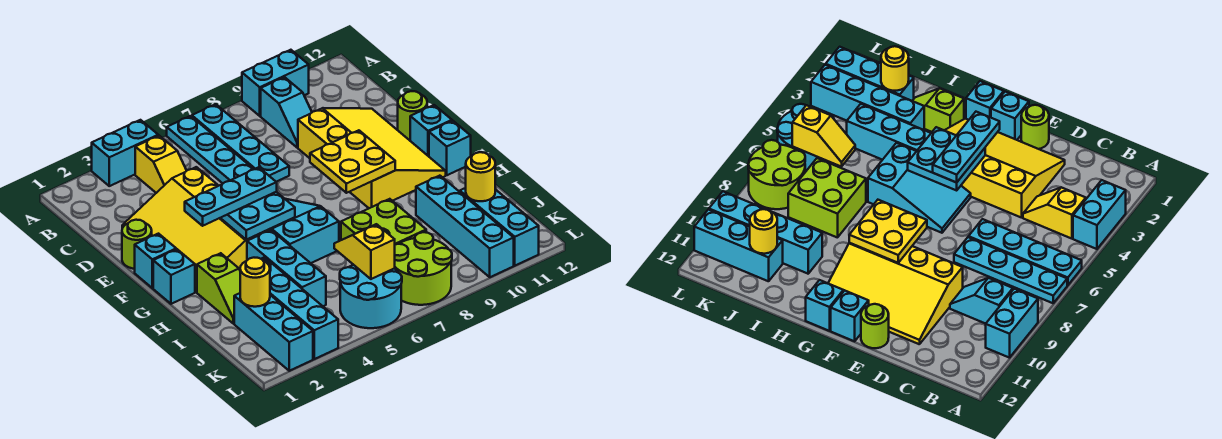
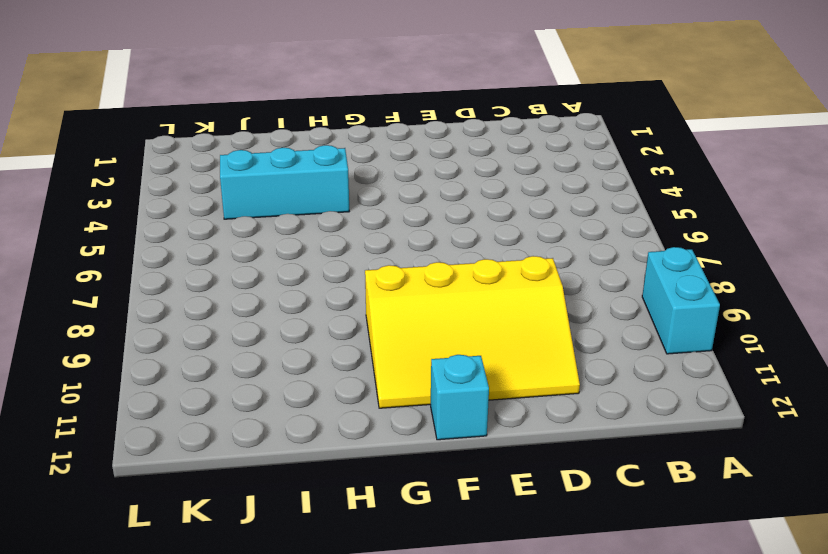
none -> cyan 1x2 brick [92,120,158,186]
none -> cyan 1x4 plate [167,116,254,183]
none -> cyan 1x4 plate [192,104,289,182]
none -> yellow 1x2 slope [135,136,187,193]

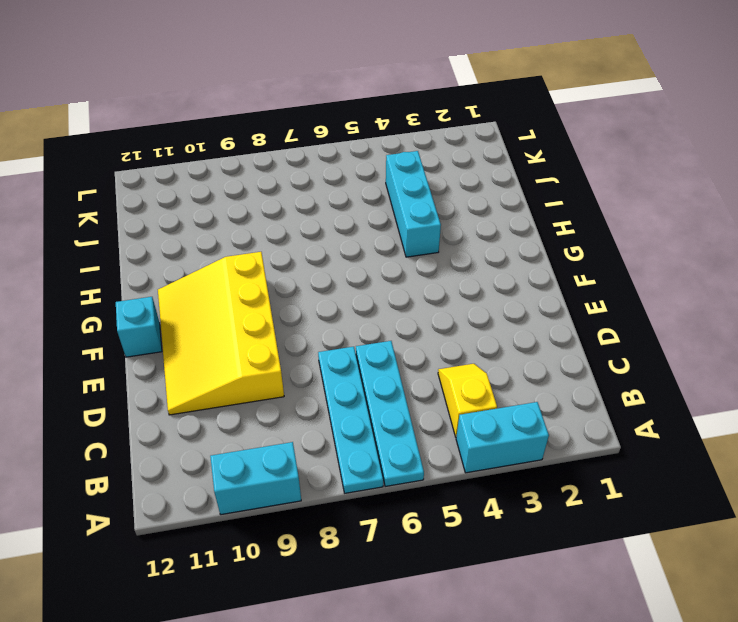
none -> cyan 1x2 slope [261,77,312,147]
none -> yellow 3x4 slope [122,167,270,292]
none -> lime 1x1 round brick [122,220,152,269]
none -> lime 1x1 round brick [398,91,427,140]

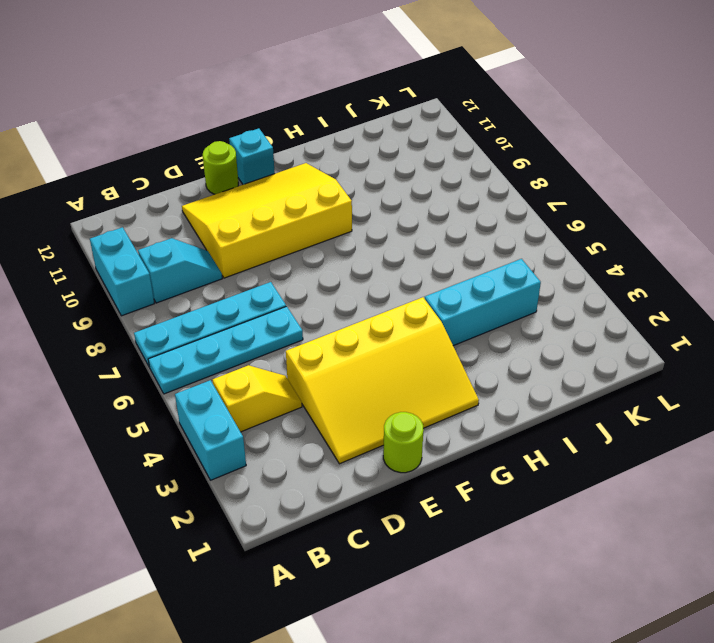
none -> cyan 1x1 brick [135,234,176,288]
none -> cyan 2x3 slope [270,199,339,263]
none -> cyan 1x1 brick [153,249,195,304]
none -> cyan 1x1 brick [429,121,471,175]

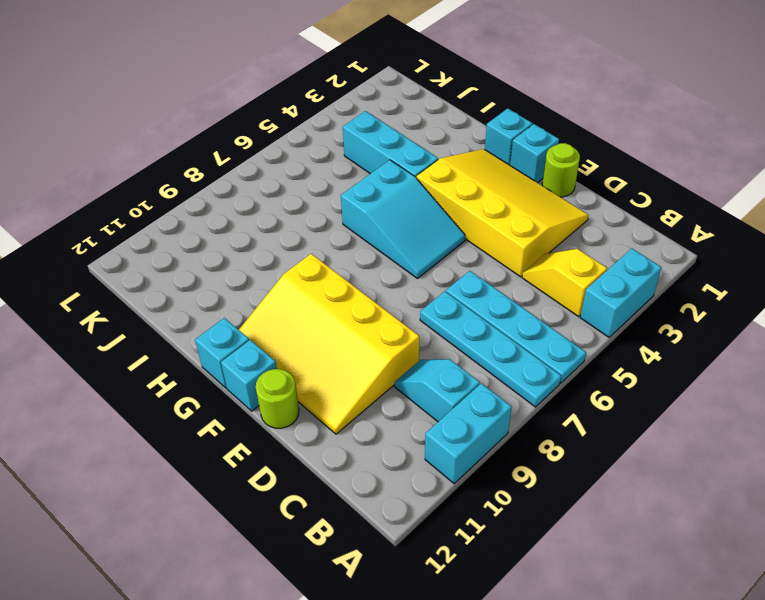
none -> lime 1x2 slope [197,253,240,324]
none -> cyan 1x4 brick [262,257,338,359]
none -> lime 2x2 brick [341,199,426,245]
none -> cyan 1x4 brick [416,176,514,277]

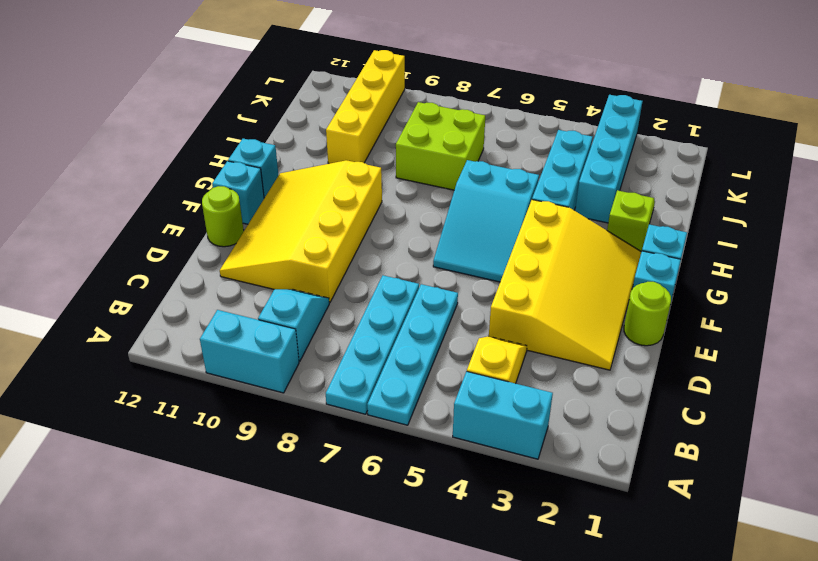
yellow 1x4 brick [326,50,405,164] -> cyan 1x4 brick [416,176,514,277]
none -> cyan 1x3 brick [234,293,313,371]
none -> cyan 1x3 brick [460,188,539,266]
none -> cyan 2x2 round brick [340,265,402,328]
none -> lime 2x2 round brick [395,232,452,305]

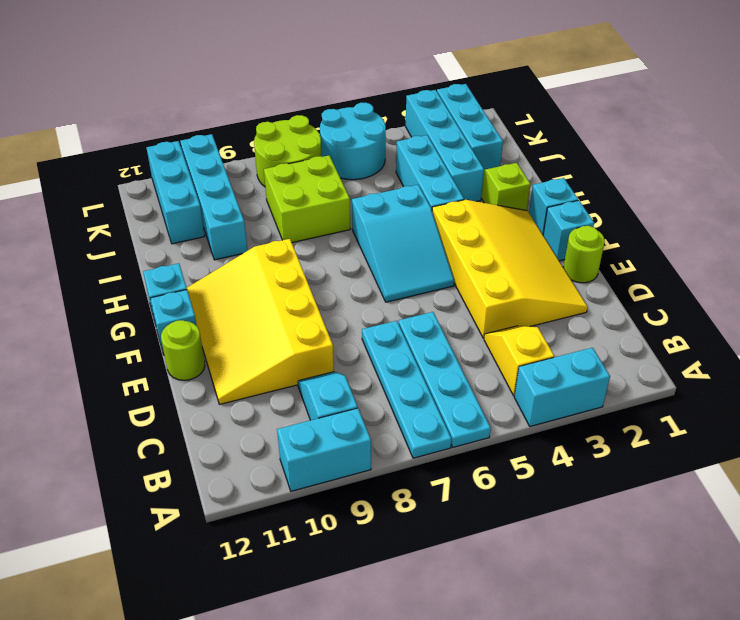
none -> cyan 2x2 plate [221,192,295,240]
none -> yellow 2x2 plate [310,130,395,193]
none -> yellow 1x1 round brick [240,258,270,307]
none -> yellow 1x2 slope [334,224,395,279]

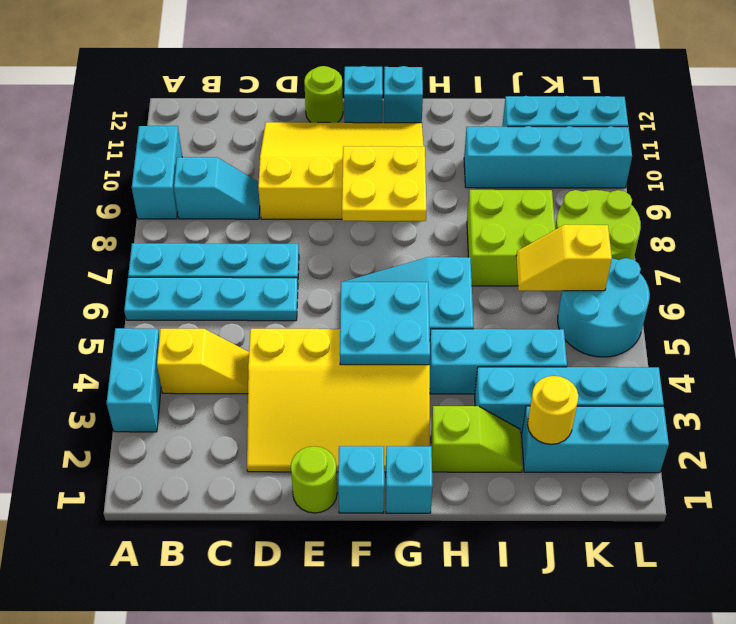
none -> yellow 1x1 round brick [466,152,495,201]
none -> cyan 1x3 plate [185,167,277,226]

